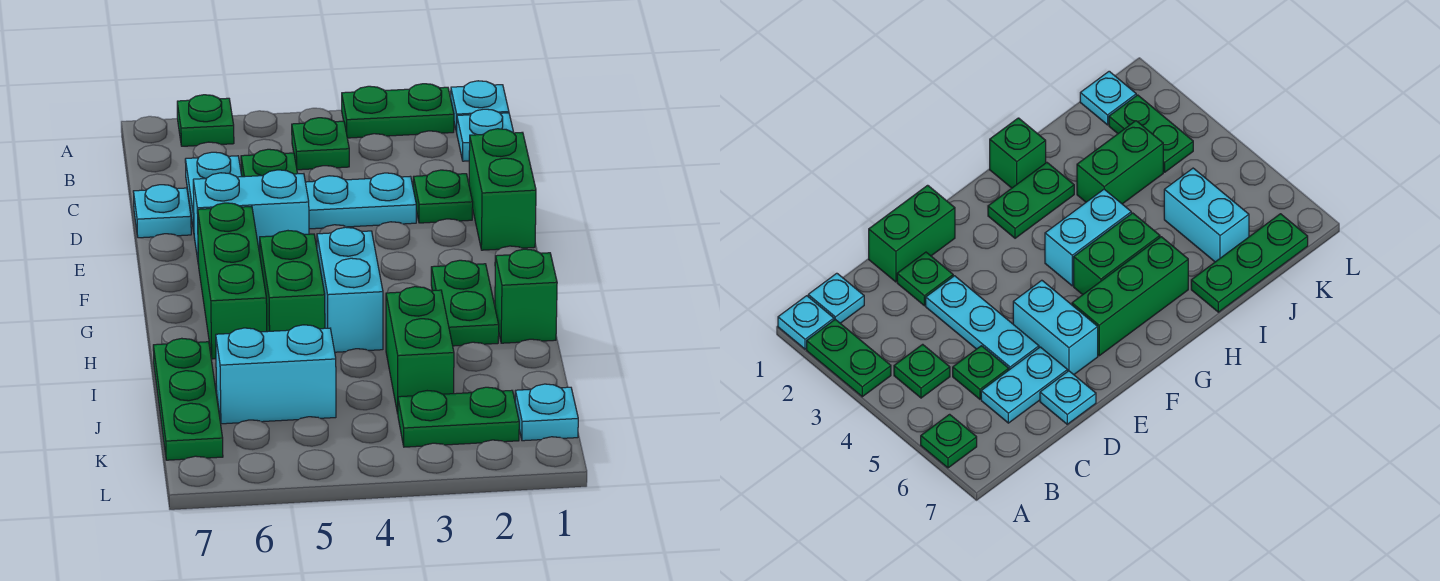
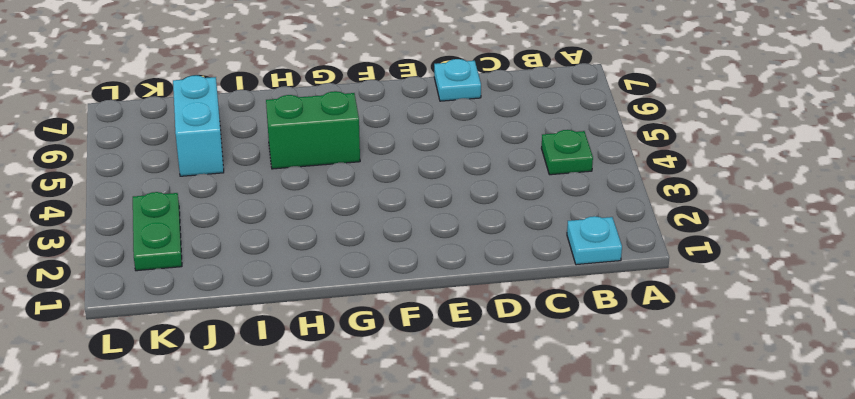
none -> cyan 1x1 plate [451,81,509,132]
none -> green 1x2 plate [342,84,454,138]
none -> green 1x1 plate [177,95,234,146]

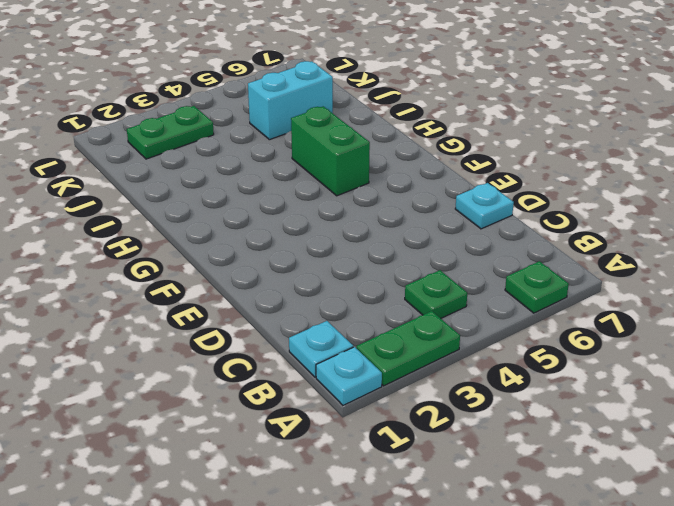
none -> green 1x1 plate [241,149,298,177]
none -> cyan 1x2 plate [185,152,242,231]
none -> green 1x2 brick [469,129,536,250]

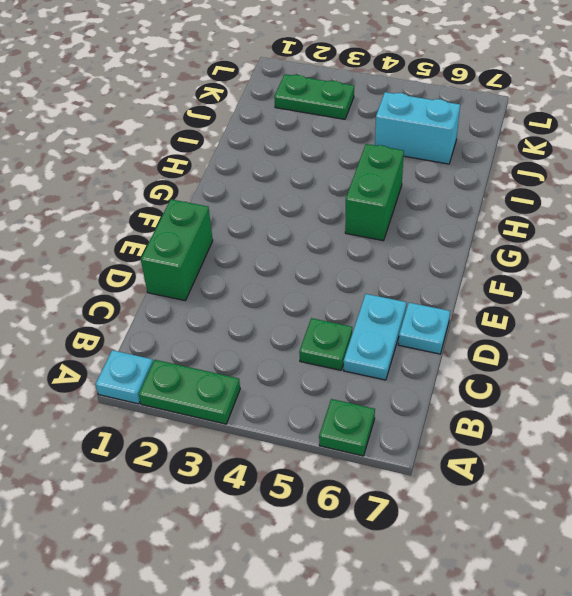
none -> cyan 1x1 plate [457,109,514,161]
none -> green 1x1 plate [292,118,349,170]
none -> green 1x1 plate [413,170,473,223]

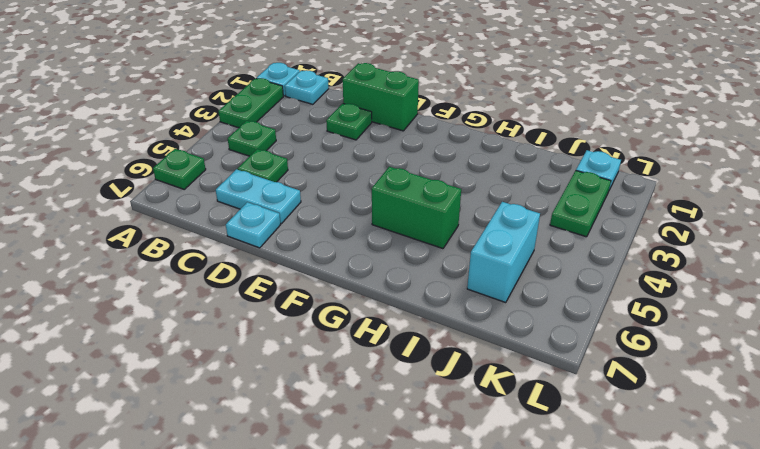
none -> cyan 1x3 plate [305,173,416,229]
none -> cyan 1x2 brick [193,170,309,265]
none -> green 1x3 brick [198,203,267,359]

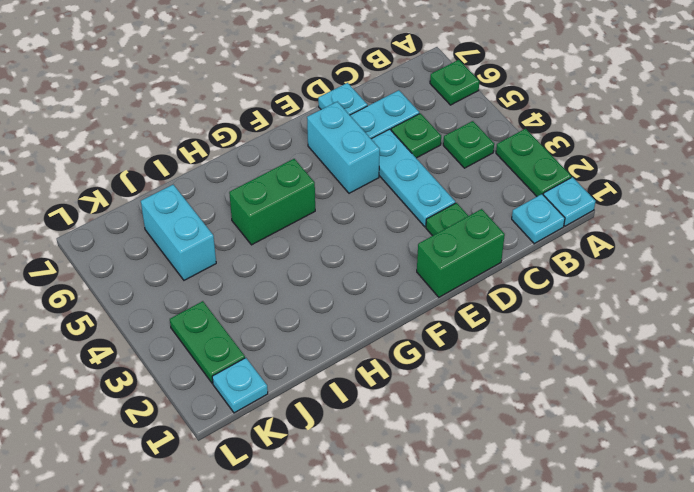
none -> green 1x3 brick [198,203,267,359]
none -> green 1x2 plate [431,260,499,346]
none -> cyan 1x2 brick [317,227,383,352]

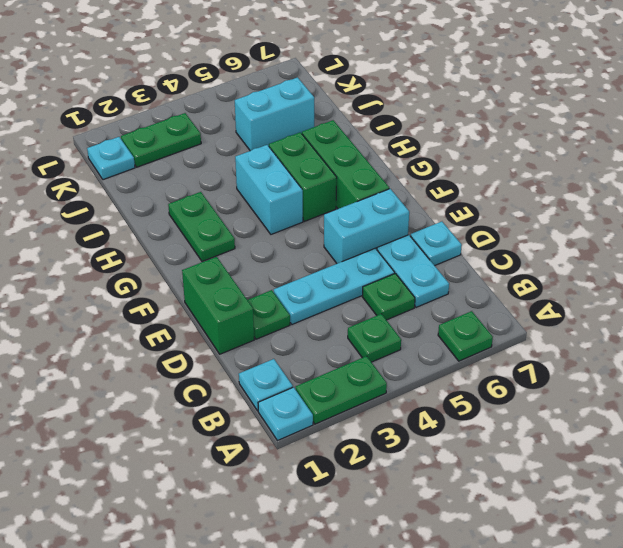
none -> green 1x1 brick [495,249,557,343]
none -> green 1x2 brick [386,287,454,414]
none -> green 1x3 plate [153,338,223,460]

